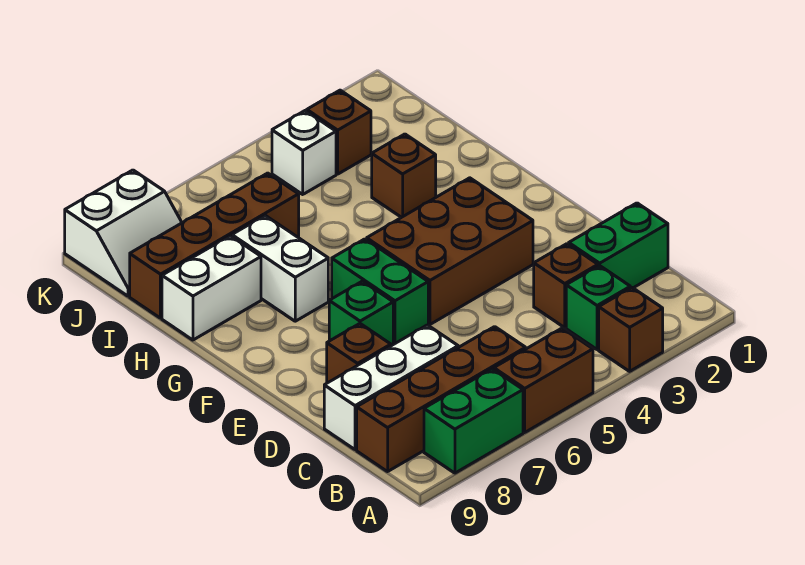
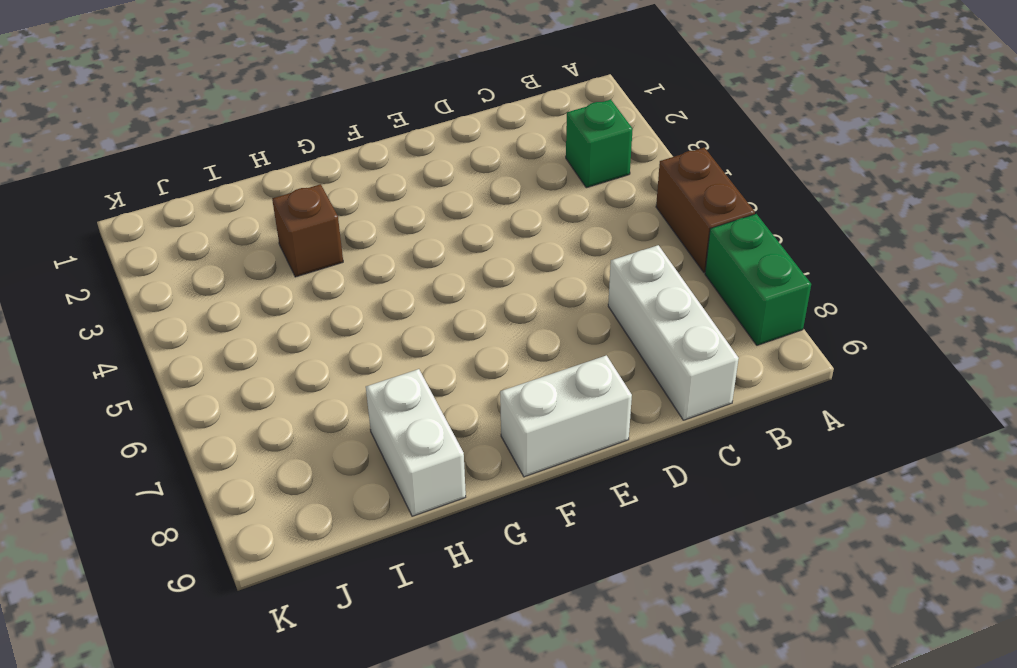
white 1x2 brick [500,355,632,477] -> white 1x2 brick moved to [232,215,328,321]
none -> brown 1x1 brick [599,288,663,371]
none -> brown 1x4 brick [357,327,526,472]
none -> green 1x2 brick [569,203,668,288]

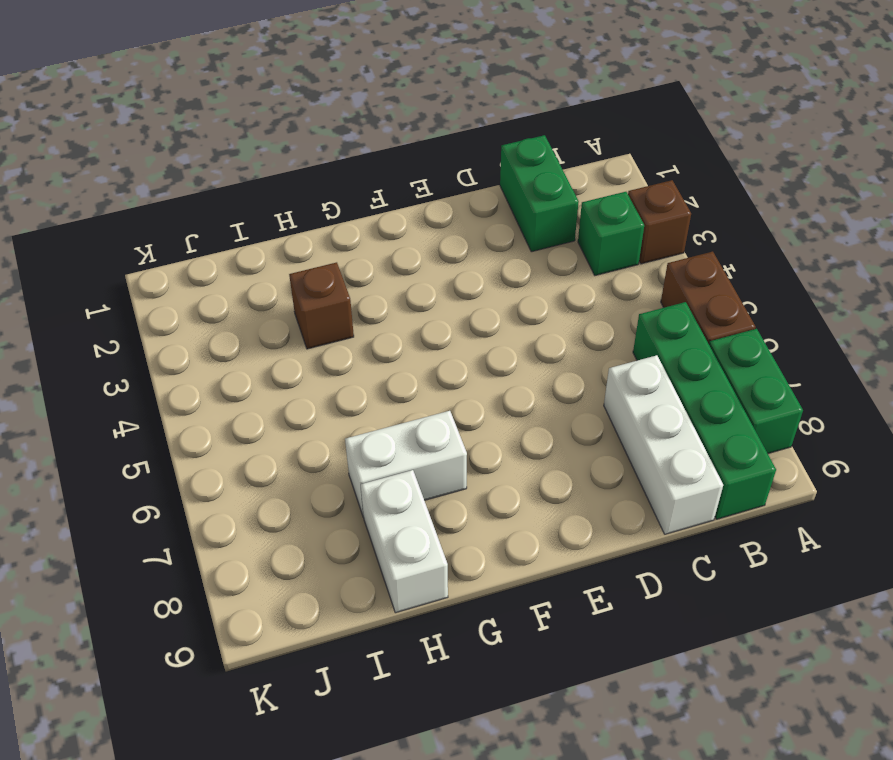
green 1x4 brick [633,302,776,519] -> brown 1x4 brick [357,327,526,472]
none -> brown 1x1 brick [534,244,598,327]
none -> brown 1x1 brick [327,324,391,383]
none -> brown 2x3 brick [367,178,533,324]

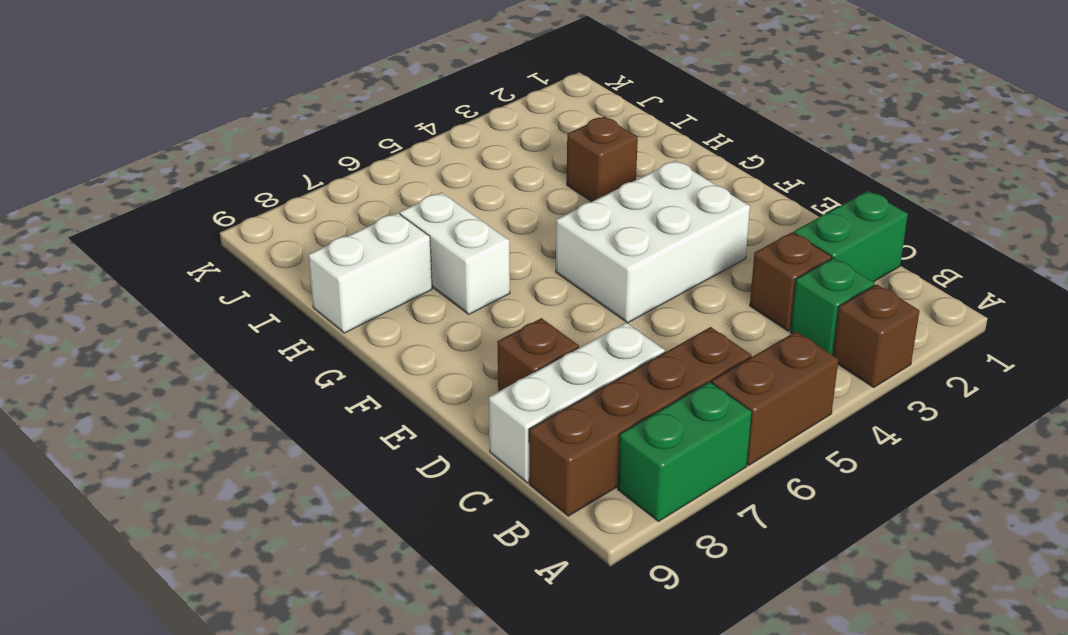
white 2x3 brick [556,160,750,323] -> brown 2x3 brick [367,178,533,324]
none -> green 1x2 brick [332,239,428,344]
none -> green 1x1 brick [329,281,393,346]
none -> brown 1x4 brick [130,173,299,318]

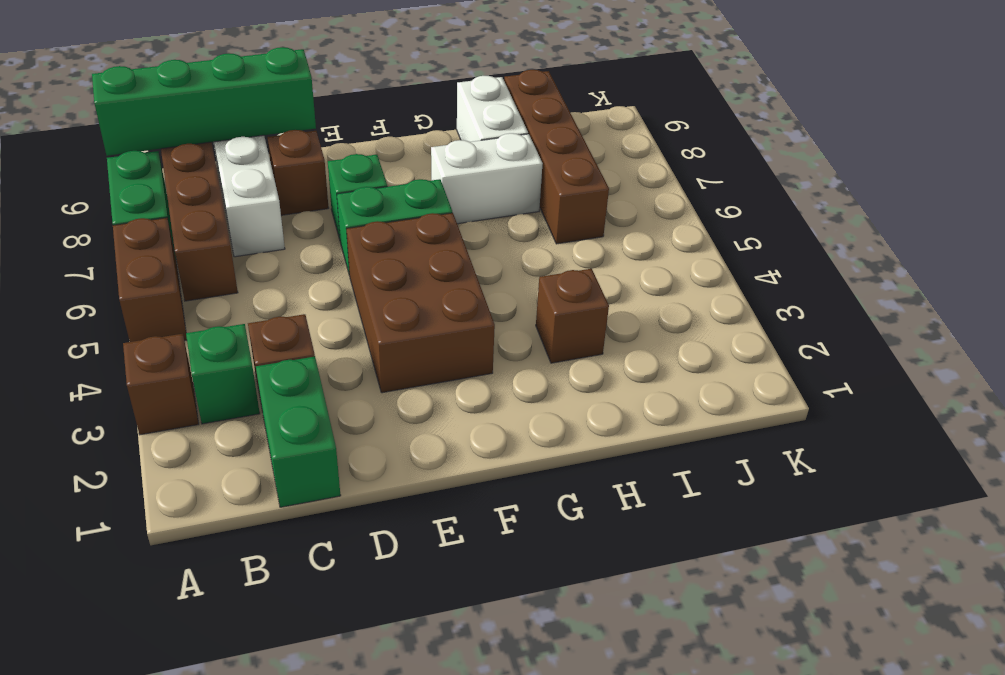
green 1x4 brick [92,47,316,156] -> none
none -> brown 1x1 brick [307,90,371,174]
none -> white 1x1 brick [272,111,336,194]
none -> white 2x2 slope [65,170,182,296]

